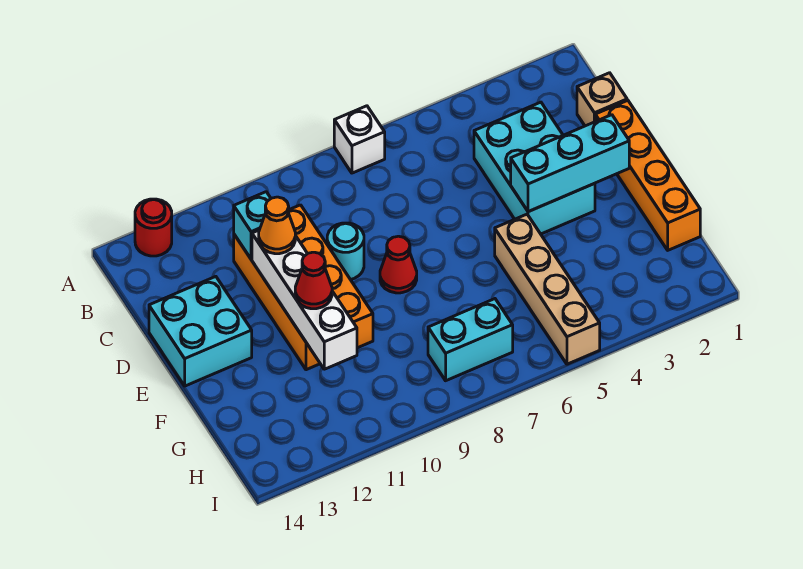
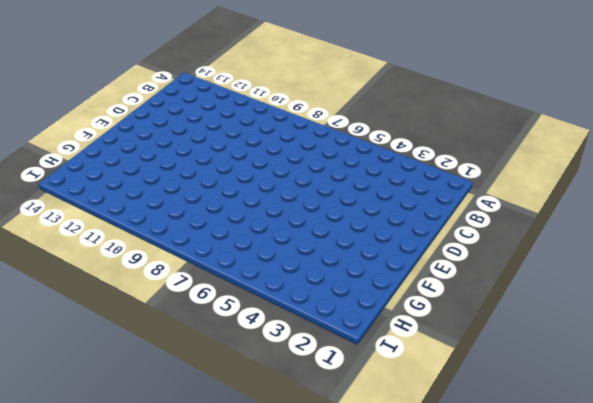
none -> white 1x1 brick [334,106,385,173]
none -> red 1x1 round brick [135,199,172,256]
none -> tan 1x1 brick [577,73,627,126]

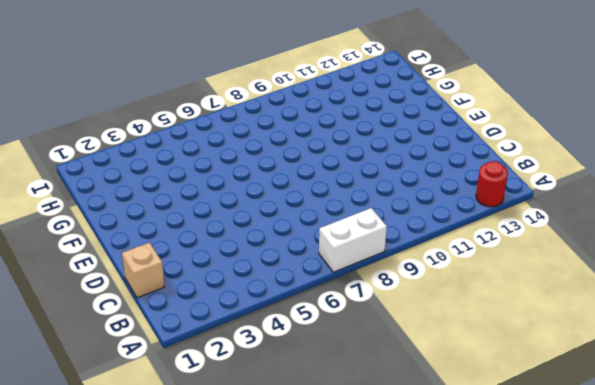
white 1x2 brick [319,208,387,272] -> white 1x1 brick [334,106,385,173]
none -> cyan 2x3 brick [474,102,595,234]
none -> orange 2x4 brick [234,205,373,370]
none -> orange 1x4 brick [595,100,700,250]

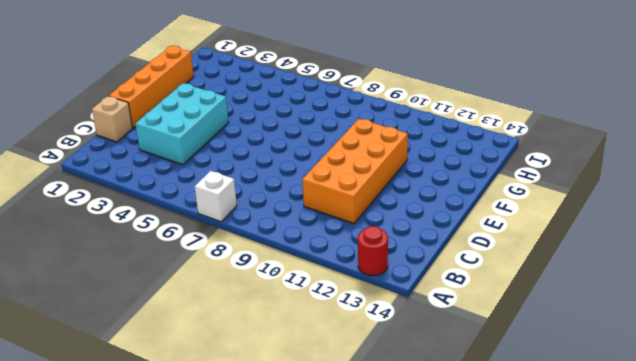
none -> cyan 1x1 round brick [327,223,364,280]
none -> cyan 2x2 brick [149,277,252,386]
none -> red 1x1 cone [380,236,417,293]

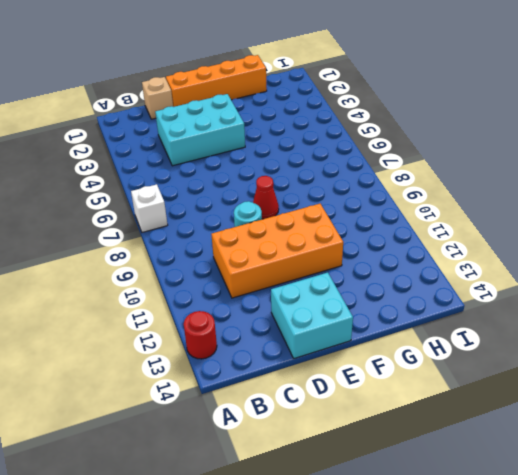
none -> tan 1x4 brick [495,214,600,364]
none -> cyan 1x2 brick [428,299,513,381]
none -> cyan 1x1 brick [234,192,271,259]

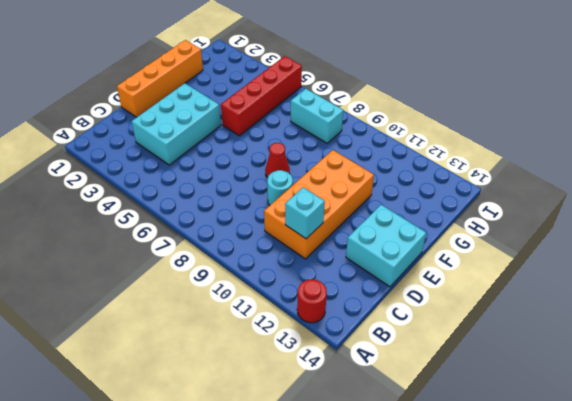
red 1x4 brick [221,56,302,136] -> tan 1x4 brick [495,214,600,364]
none -> white 1x1 brick [334,106,385,173]
none -> tan 1x1 brick [577,73,627,126]
none -> white 1x4 brick [252,230,357,369]

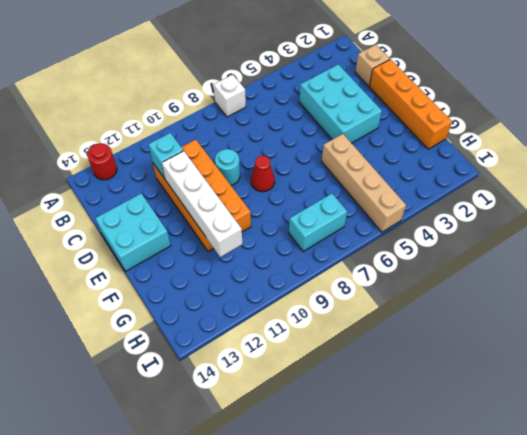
none -> cyan 1x3 brick [511,115,629,212]
none -> orange 1x1 cone [259,197,295,254]
none -> red 1x1 cone [295,252,332,309]

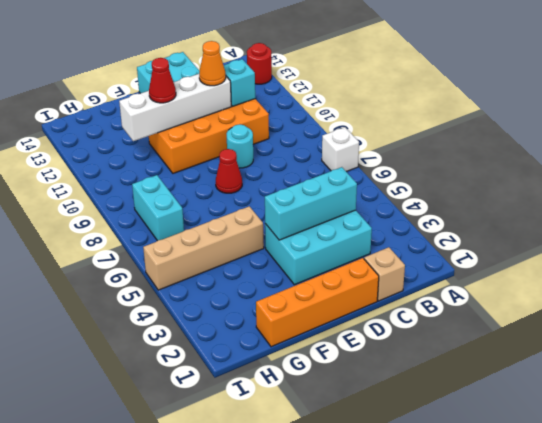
cyan 1x3 brick [265,167,357,240] -> cyan 1x3 brick turned to [511,115,629,212]

